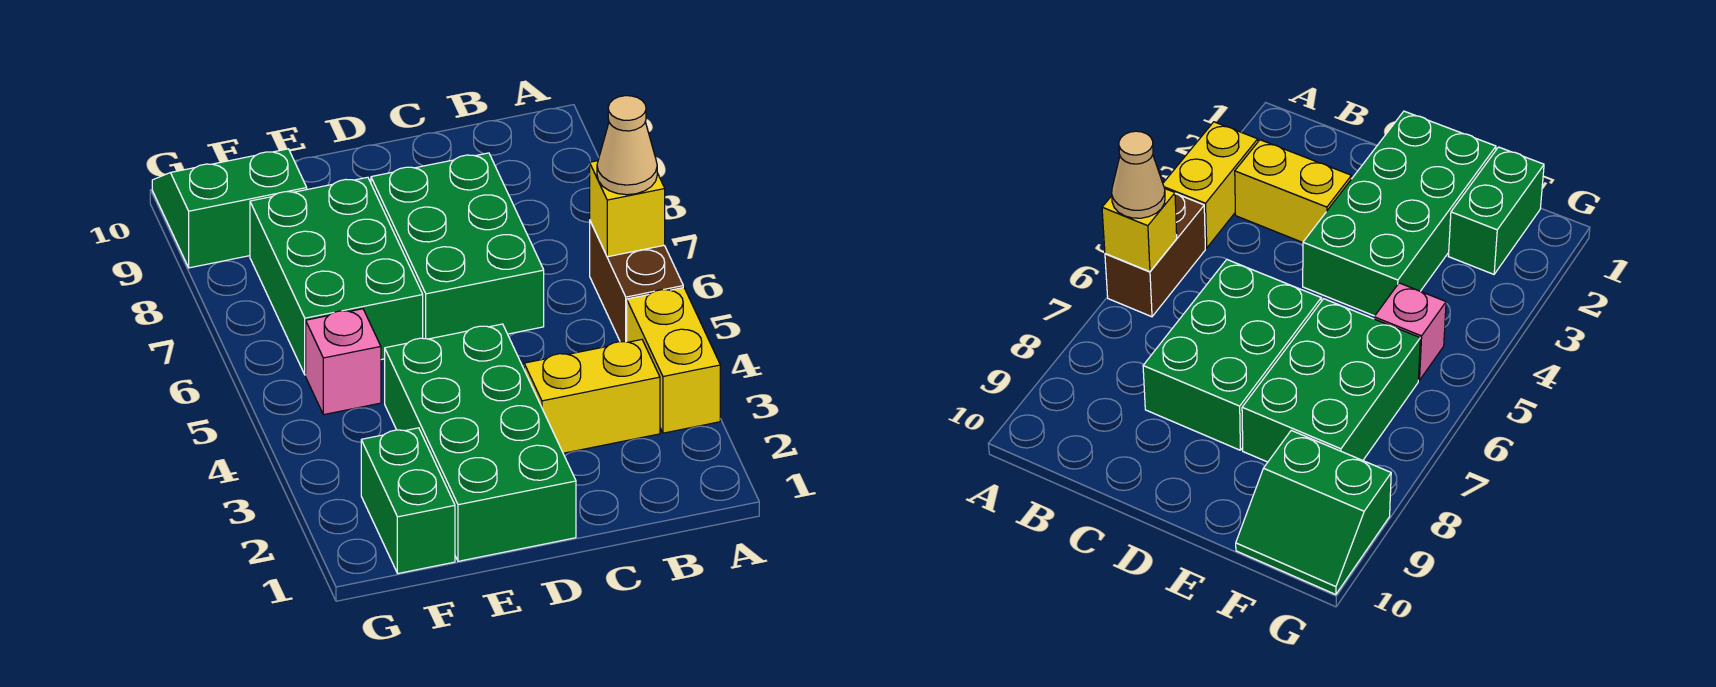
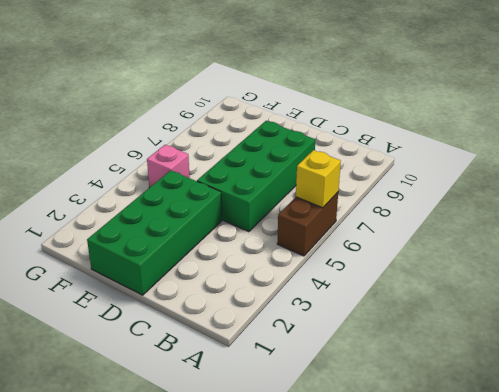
green 2x4 brick [197,121,315,232] -> green 2x3 brick [371,153,544,339]
none -> yellow 1x2 brick [627,288,720,433]
none -> yellow 1x2 brick [524,340,660,453]

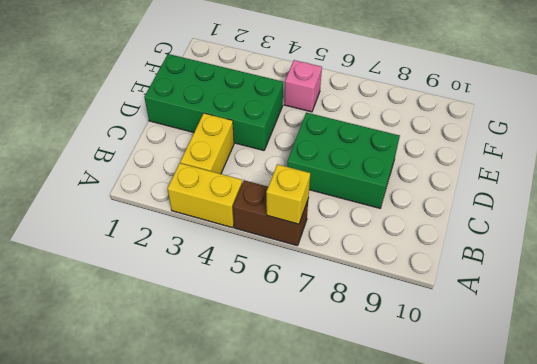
none -> green 2x3 brick [250,177,423,375]
none -> green 1x2 brick [361,428,455,573]

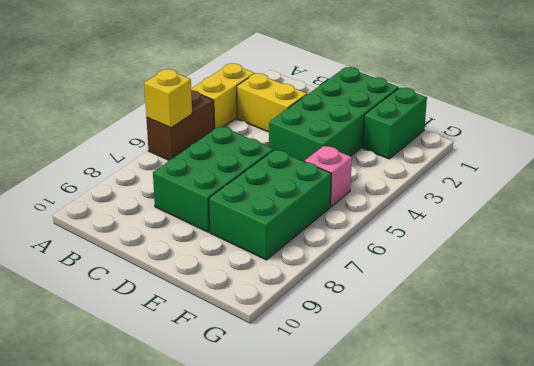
none -> green 2x2 slope [152,149,307,268]
none -> tan 1x1 cone [597,96,657,195]

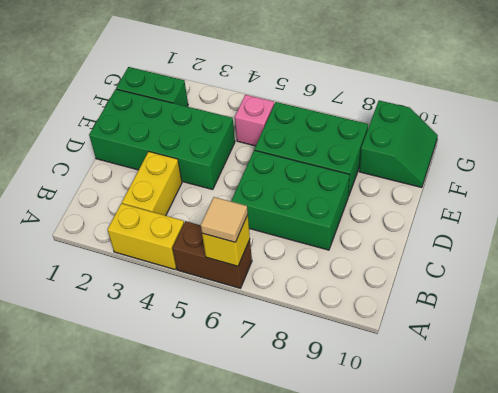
tan 1x1 tile [201,197,248,242] -> tan 1x1 cone [597,96,657,195]

